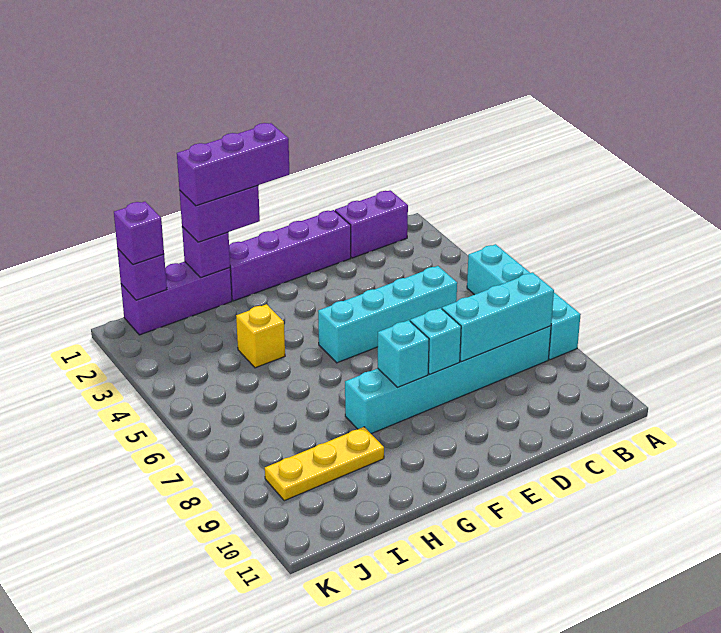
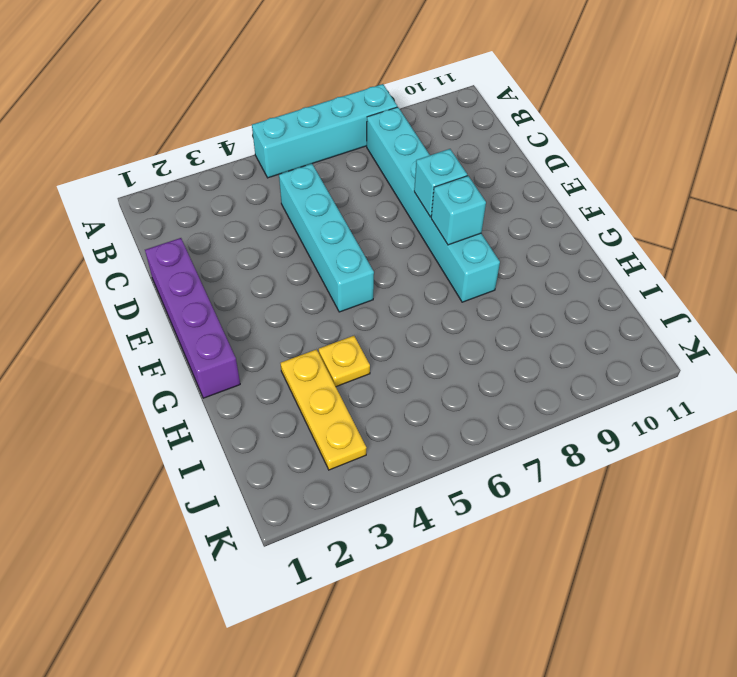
yellow 1x3 plate [281,350,367,470] -> yellow 1x3 plate moved to [265,427,384,501]
yellow 1x1 plate [319,336,370,387] -> yellow 1x1 brick [236,304,285,368]
none -> purple 1x2 brick [335,190,408,258]
none -> purple 1x3 brick [121,262,232,335]
none -> cyan 1x3 brick [442,273,554,362]

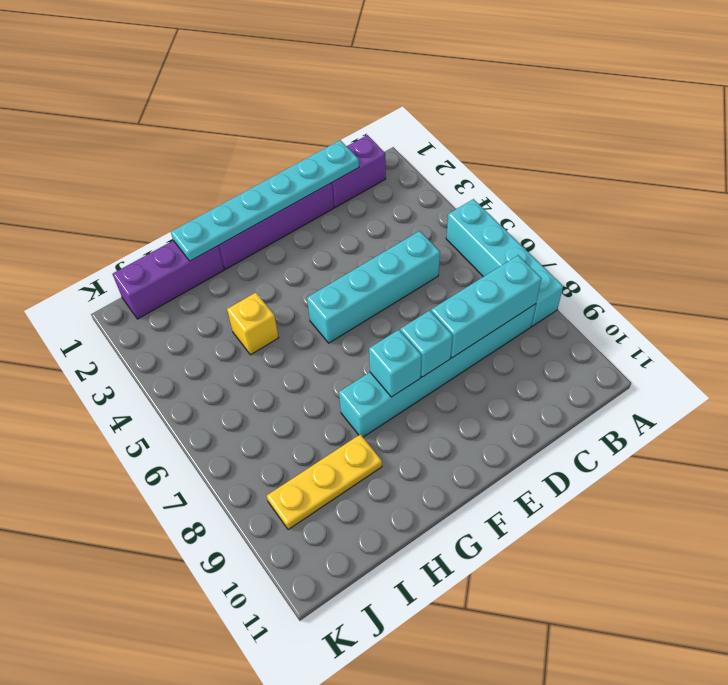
cyan 1x6 plate [171,140,359,261] -> purple 1x1 brick [182,227,230,278]
none -> purple 1x1 brick [117,248,167,300]
none -> purple 1x2 brick [179,186,260,242]
none -> purple 1x1 brick [114,202,164,265]

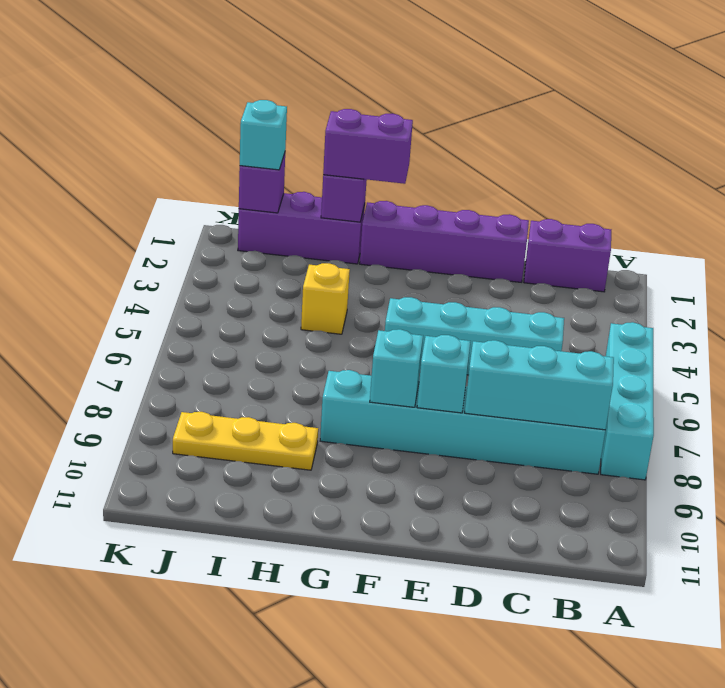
cyan 1x1 brick [240,100,287,170] -> purple 1x1 brick [114,202,164,265]
none -> purple 1x3 brick [177,123,289,206]

